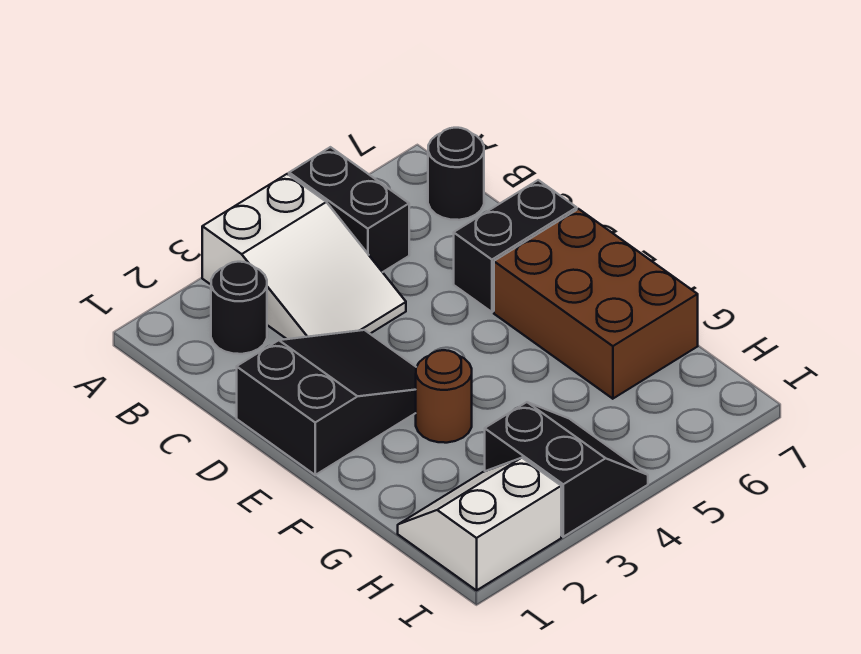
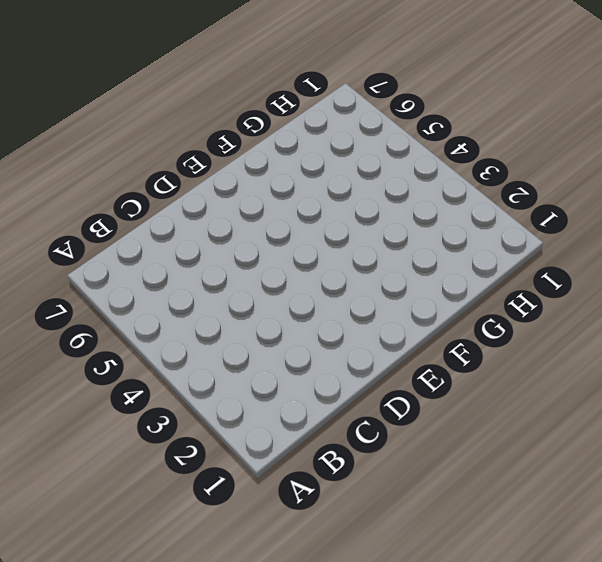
none -> white 2x3 slope [202,174,406,339]
none -> black 1x2 brick [289,147,409,272]

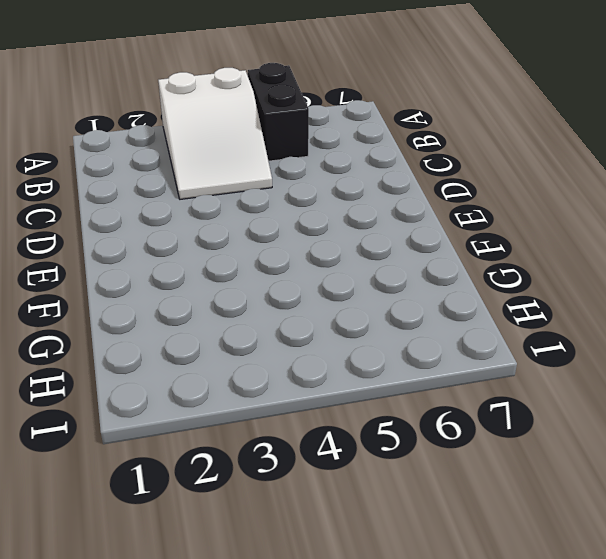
none -> black 1x1 round brick [211,262,267,354]
none -> black 1x1 round brick [428,128,484,220]

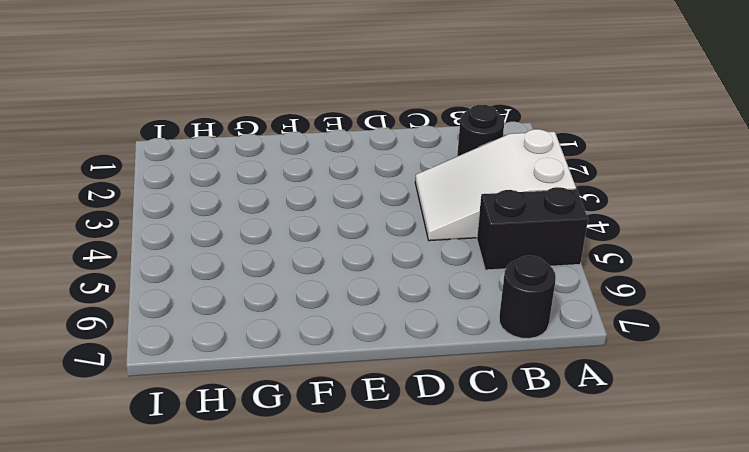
none -> black 2x3 slope [237,330,416,475]
none -> black 1x2 brick [454,180,577,312]

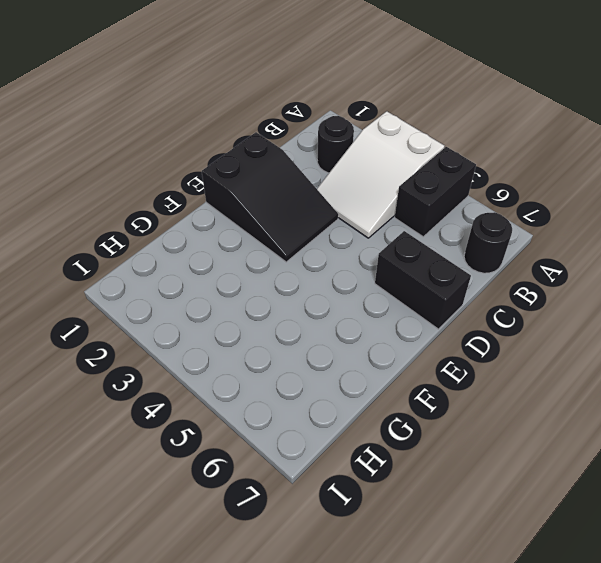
none -> brown 2x3 brick [494,209,698,399]
none -> brown 1x1 round brick [416,350,472,443]

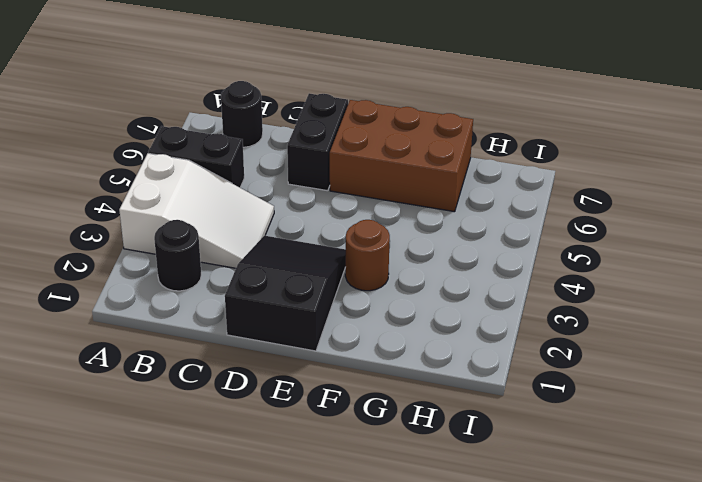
none -> white 2x2 slope [398,458,561,590]
none -> black 2x2 slope [485,402,648,537]

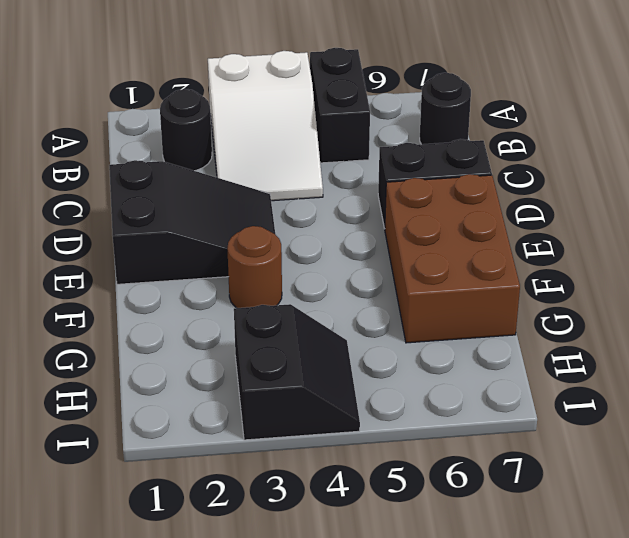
none -> white 2x2 slope [398,458,561,590]

